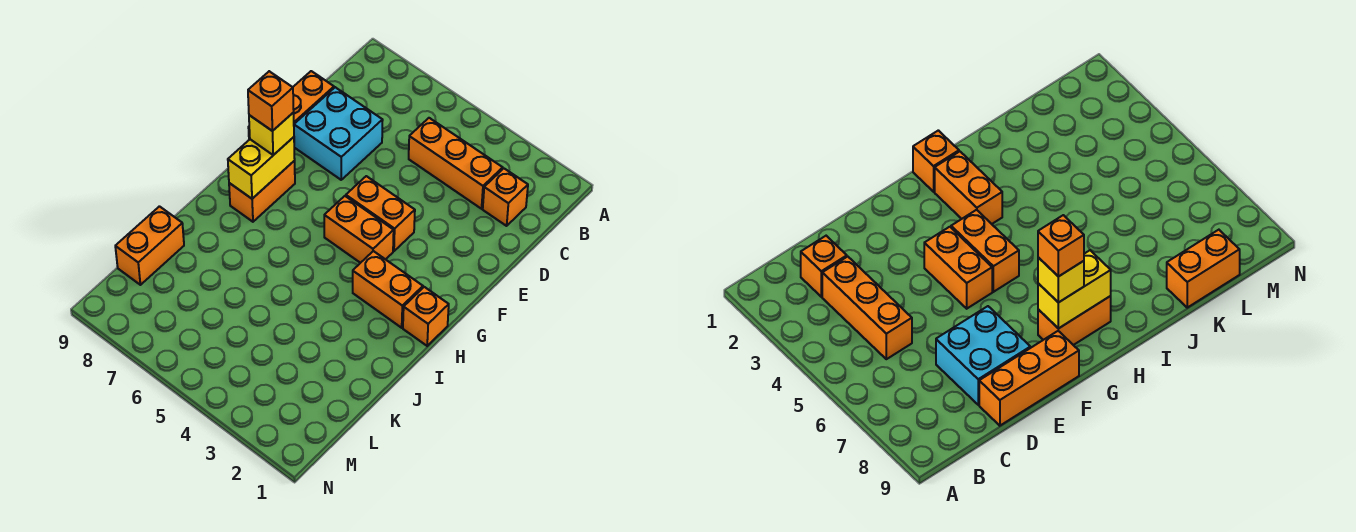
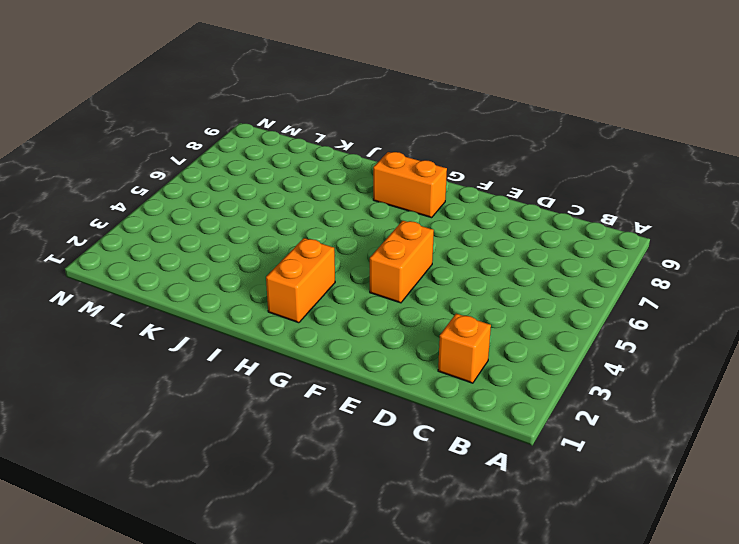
none -> orange 1x3 brick [409,118,503,209]
none -> cyan 2x2 brick [294,87,383,180]
none -> orange 1x3 brick [248,71,334,140]

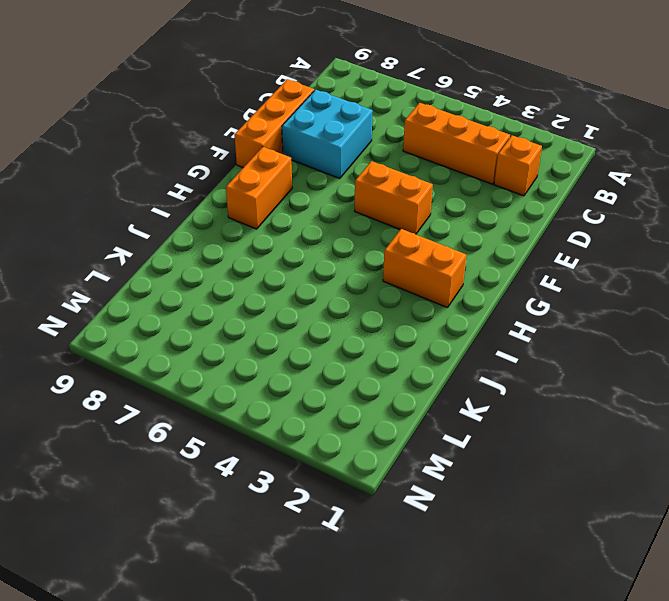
none -> orange 1x2 brick [324,196,394,263]
none -> orange 1x1 brick [403,287,449,346]
none -> orange 1x2 brick [115,206,184,285]

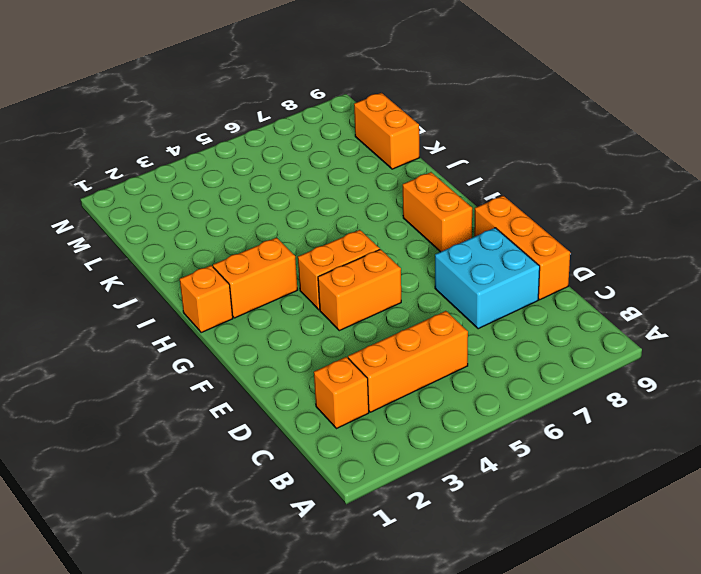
none -> yellow 1x2 brick [228,137,295,199]
none -> yellow 1x1 brick [249,112,294,155]
none -> orange 1x1 brick [248,71,294,131]

